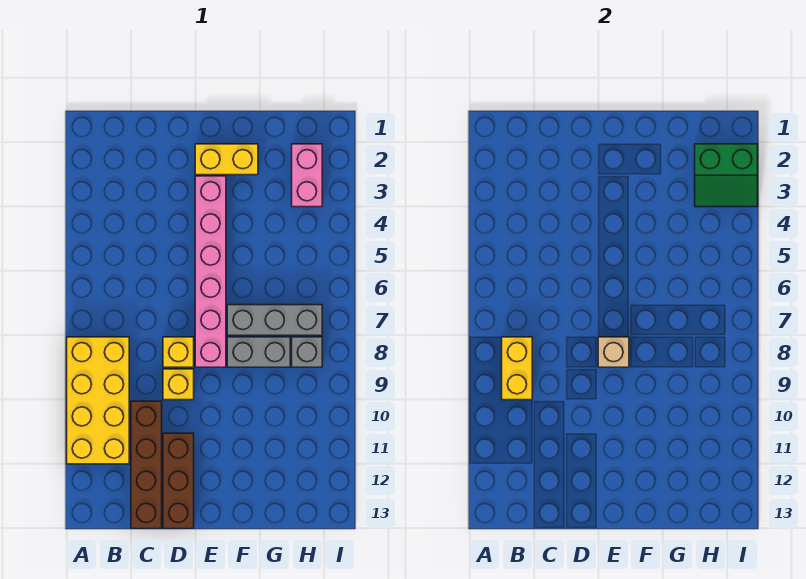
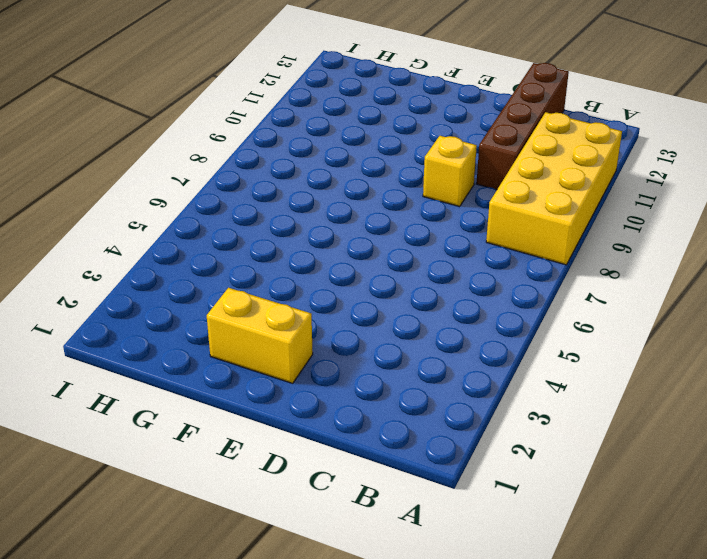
none -> yellow 1x1 brick [163,337,194,367]
none -> brown 1x3 brick [163,433,194,528]
none -> pink 1x6 brick [195,176,226,367]

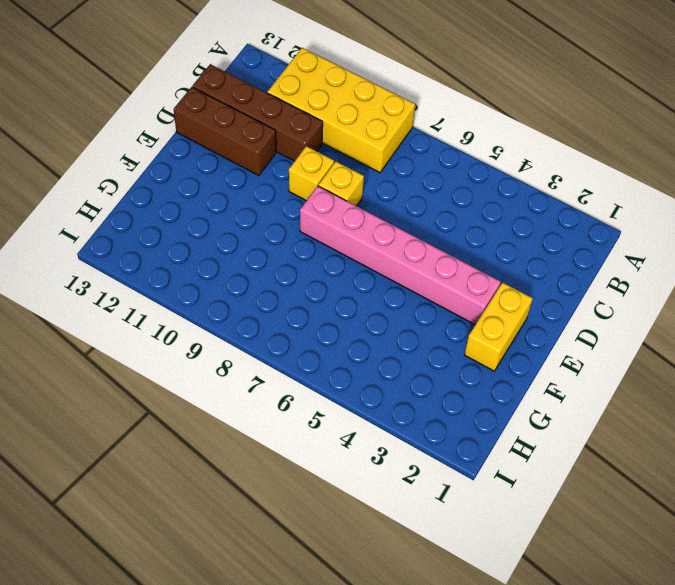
none -> grey 1x3 brick [227,305,322,335]
none -> grey 1x2 brick [227,337,290,367]
none -> pink 1x2 brick [292,144,322,207]

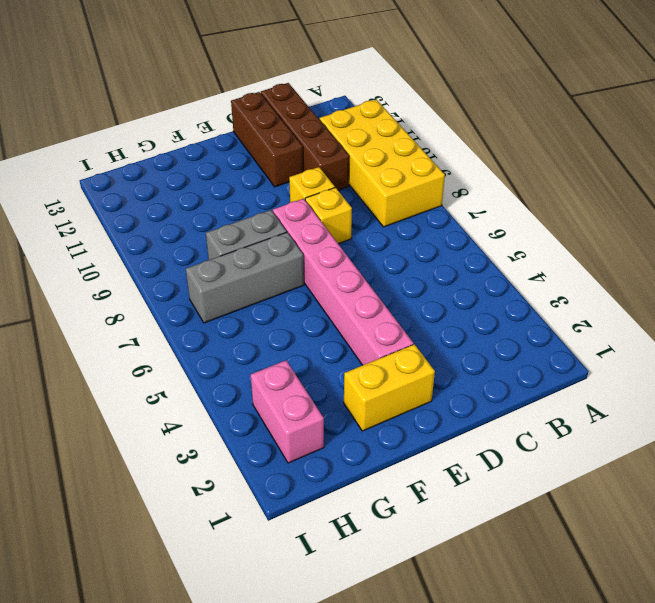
none -> grey 1x1 brick [292,337,322,367]
none -> yellow 1x2 brick [502,337,532,400]
none -> tan 1x1 brick [598,337,629,367]

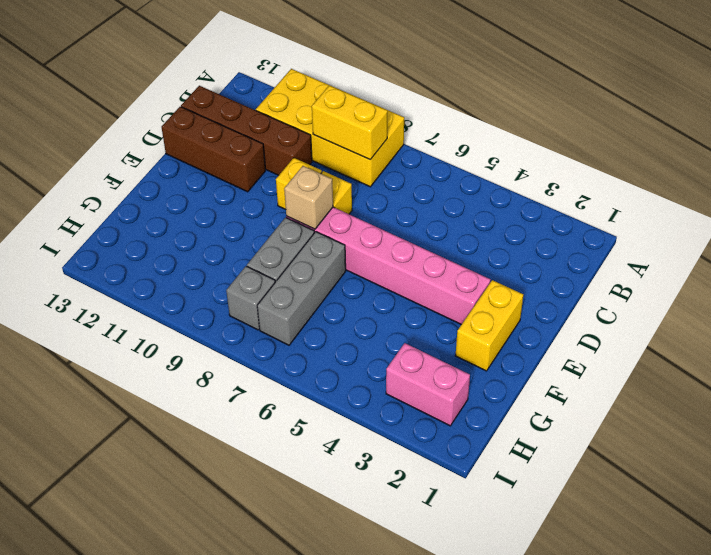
none -> green 2x2 slope [695,144,758,207]

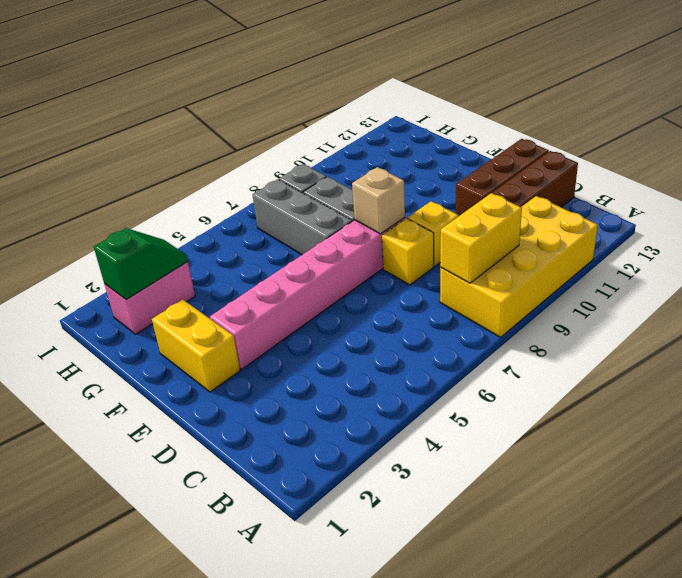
green 1x2 slope [94,228,188,299] -> green 2x2 slope [695,144,758,207]

